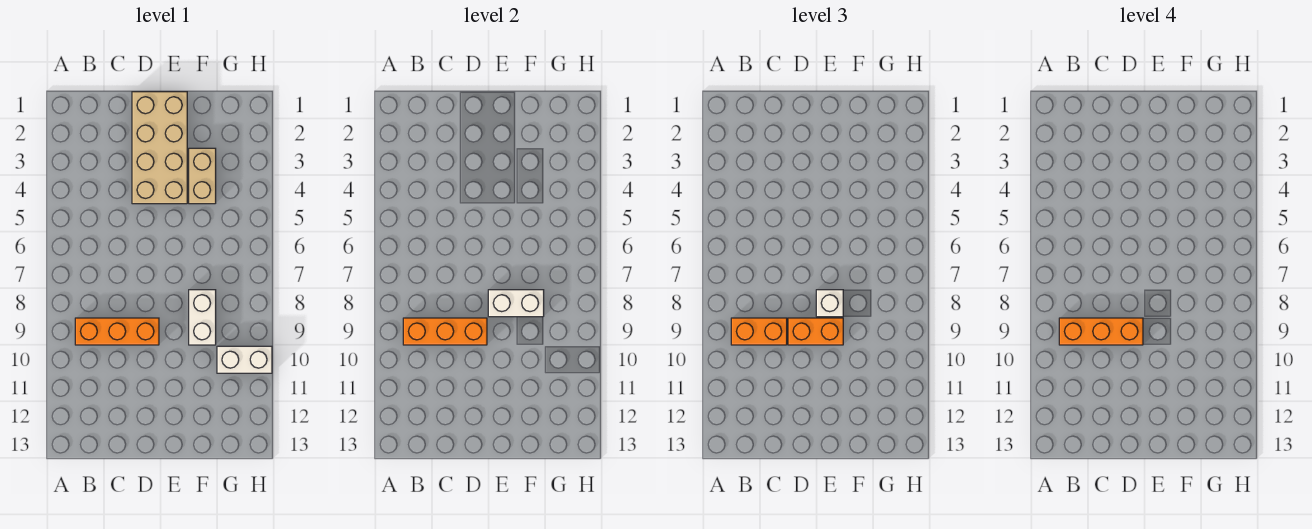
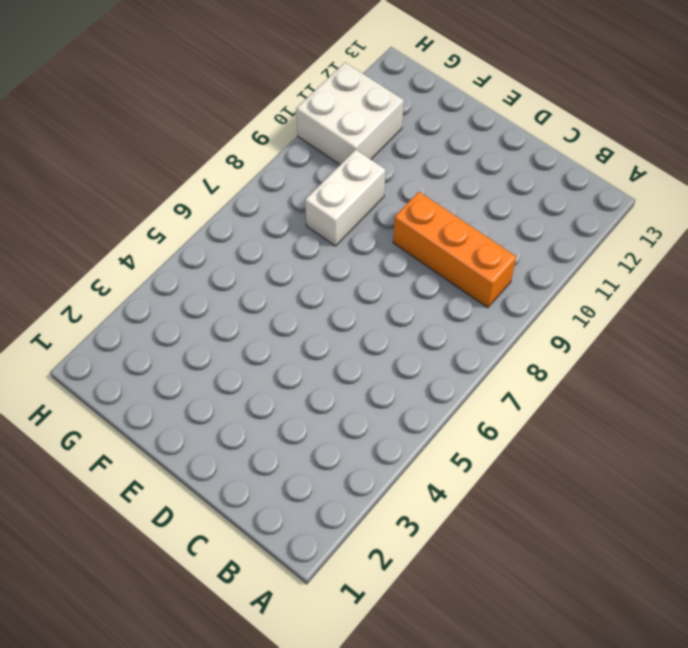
white 2x2 brick [296,63,404,165] -> white 1x2 brick [217,346,272,373]
none -> tan 2x4 brick [132,92,187,204]
none -> tan 1x2 brick [189,148,216,204]

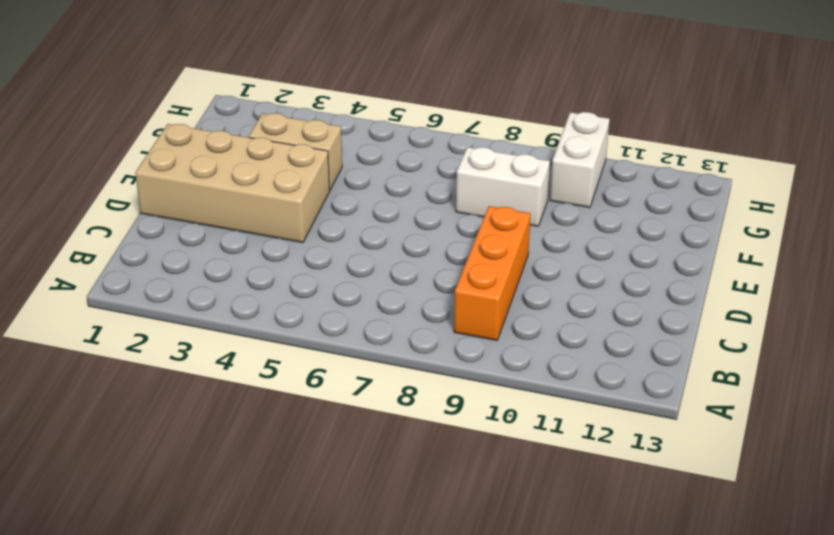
none -> orange 1x3 brick [403,318,487,345]
none -> white 1x2 brick [488,290,544,317]

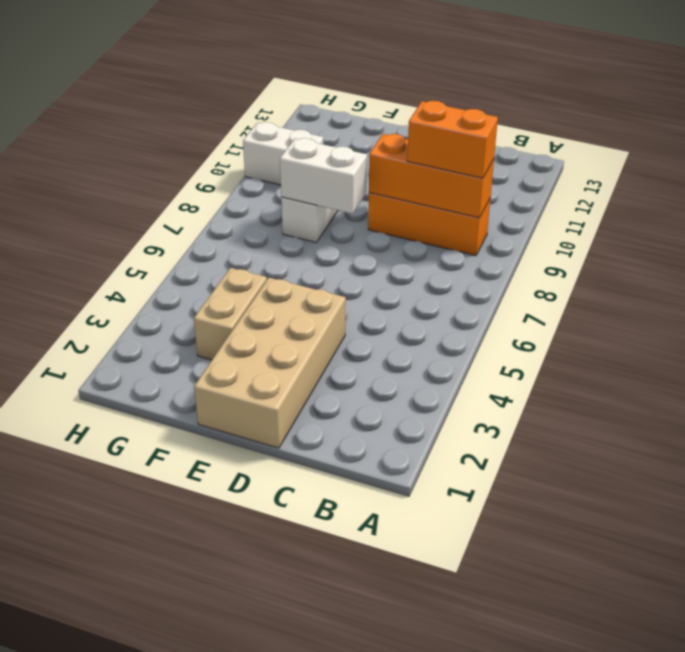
none -> orange 1x2 brick [788,318,843,345]
none -> white 1x1 brick [816,290,843,317]

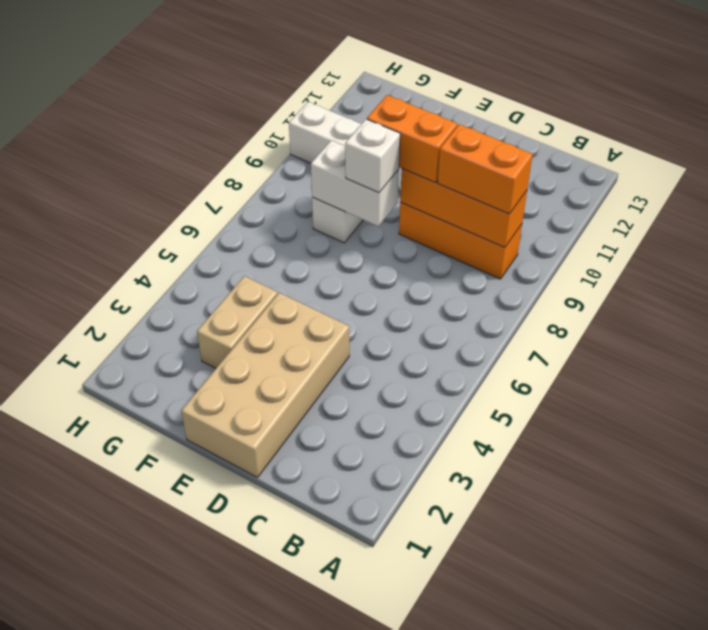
none -> orange 1x3 brick [1059,318,1143,345]

